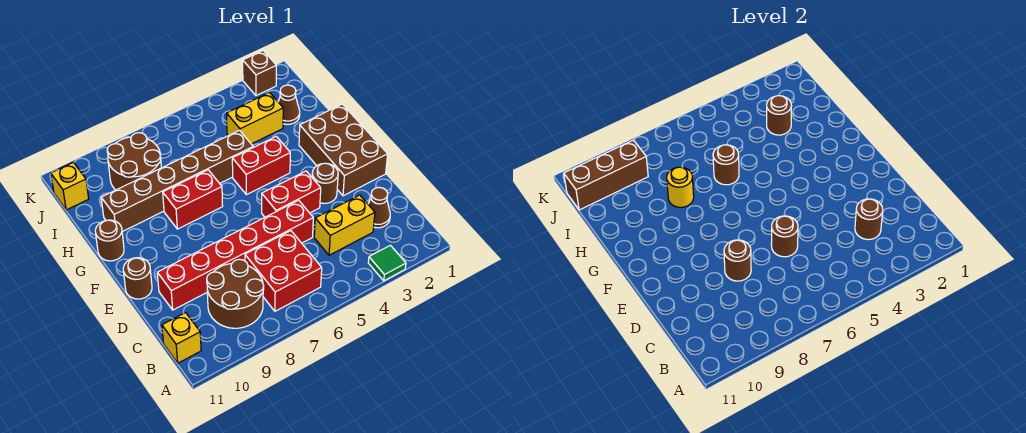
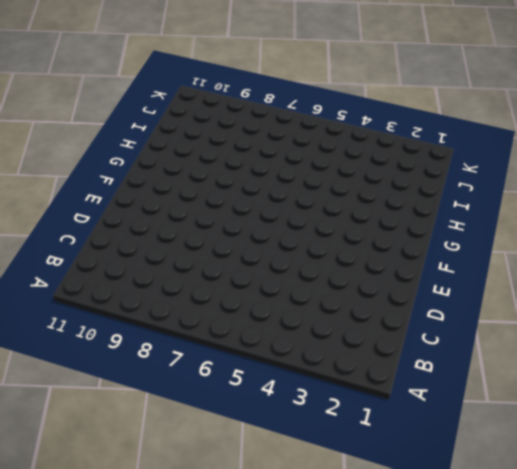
none -> green 1x1 tile [368,245,406,281]
none -> red 2x2 brick [245,231,322,311]
none -> brown 2x2 round brick [207,259,264,328]

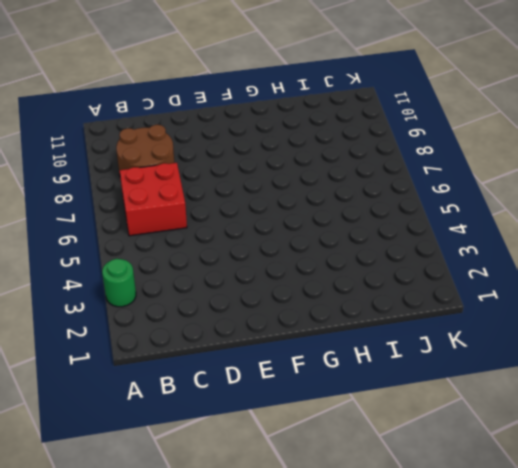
green 1x1 round brick [102,259,136,307] -> green 1x1 tile [368,245,406,281]
none -> yellow 1x1 brick [162,313,201,363]
none -> brown 1x1 cone [368,187,390,228]
none -> yellow 1x2 brick [314,195,375,255]

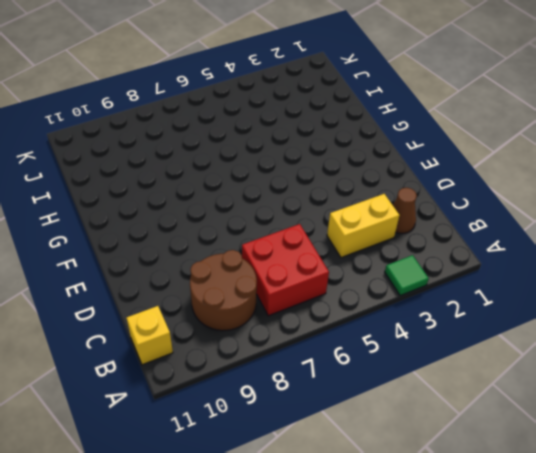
none -> red 1x6 brick [157,200,313,310]
none -> brown 2x3 brick [299,104,388,196]
none -> brown 1x1 round brick [312,163,338,203]

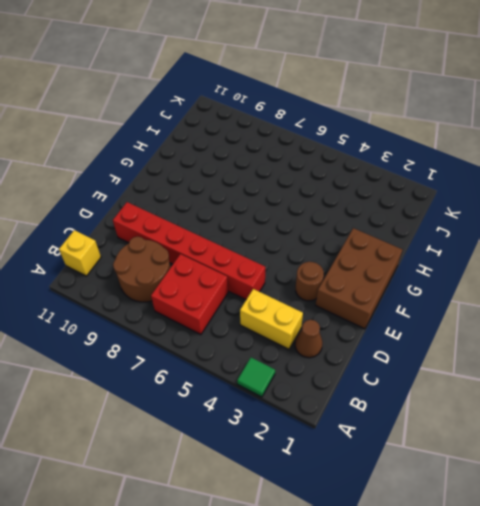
none -> red 1x2 brick [262,171,321,217]
none -> brown 1x1 round brick [123,258,152,299]
none -> red 1x2 brick [232,136,290,195]

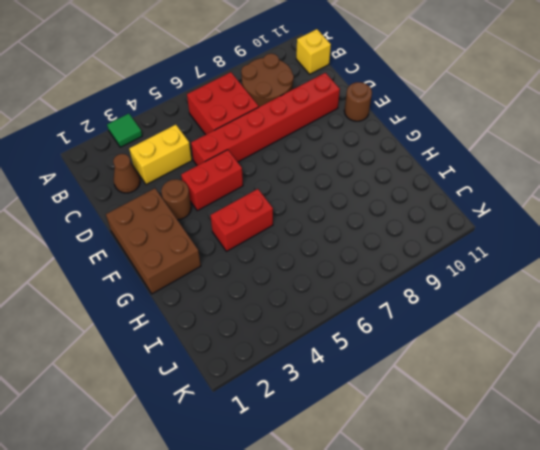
none -> red 1x2 brick [163,170,223,229]
none -> brown 1x1 round brick [95,220,124,261]
none -> brown 1x6 brick [101,130,253,232]

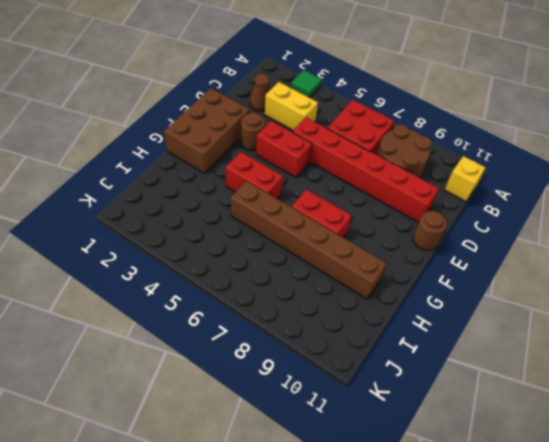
none -> brown 1x1 round brick [95,220,124,261]
none -> brown 1x1 cone [278,85,300,124]
none -> yellow 1x2 brick [227,93,283,144]

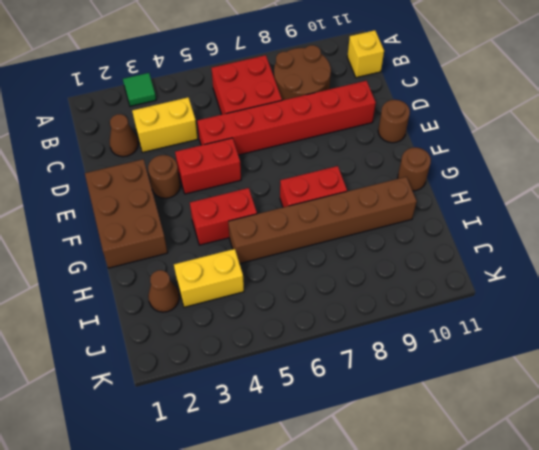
none -> brown 2x2 round brick [107,133,161,190]
none -> yellow 1x1 brick [51,162,89,210]
none -> brown 1x1 brick [243,51,277,96]

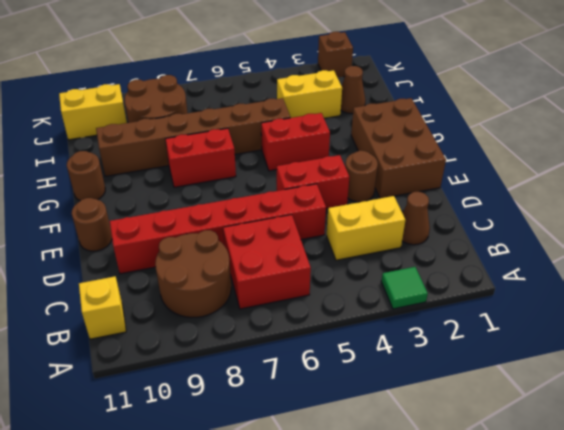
yellow 1x2 brick [59,84,127,140] -> yellow 1x1 brick [51,162,89,210]
none -> brown 1x1 round brick [855,199,883,240]
none -> brown 1x1 round brick [771,216,798,257]
none -> brown 1x1 round brick [724,240,751,281]

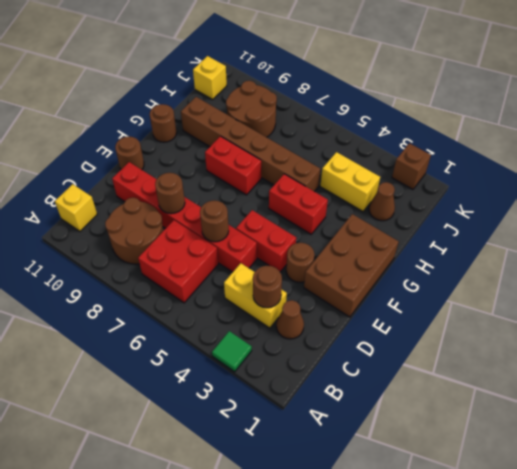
none -> brown 1x1 round brick [713,145,739,185]
none -> yellow 1x1 round brick [667,167,694,207]
none -> brown 1x1 round brick [767,96,791,135]

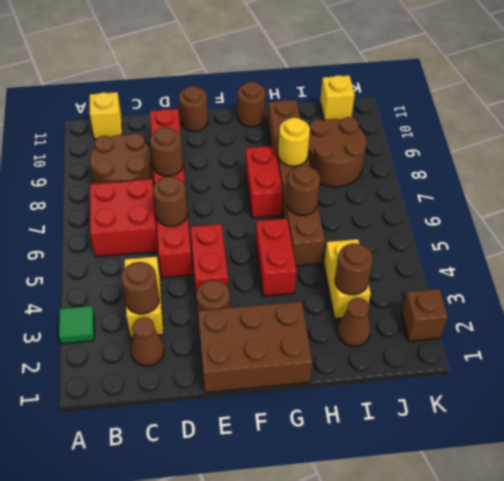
none -> brown 1x3 brick [564,140,648,210]

